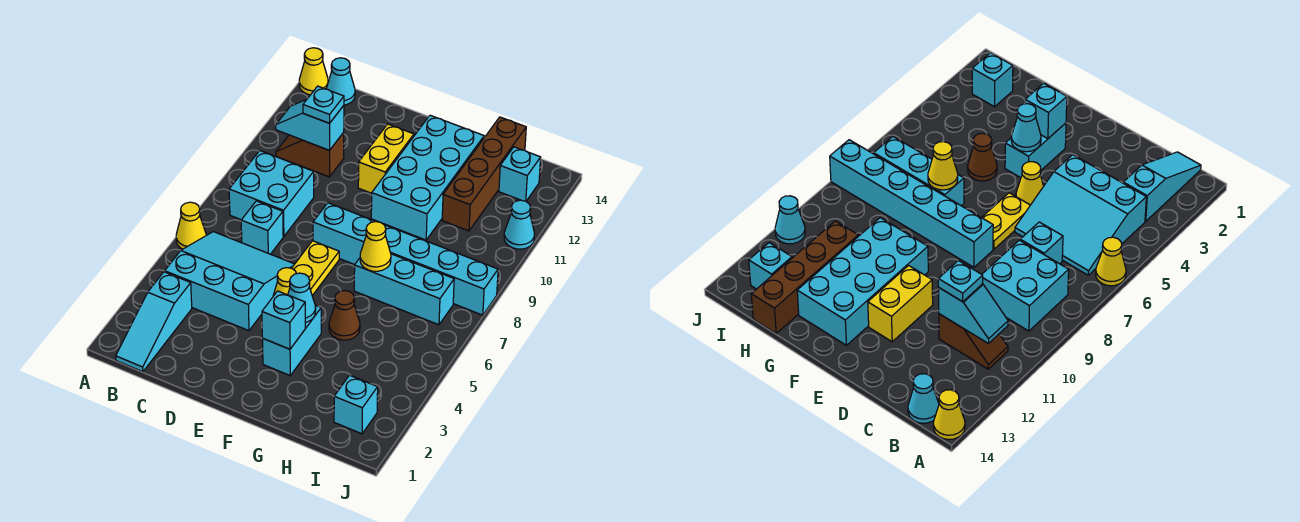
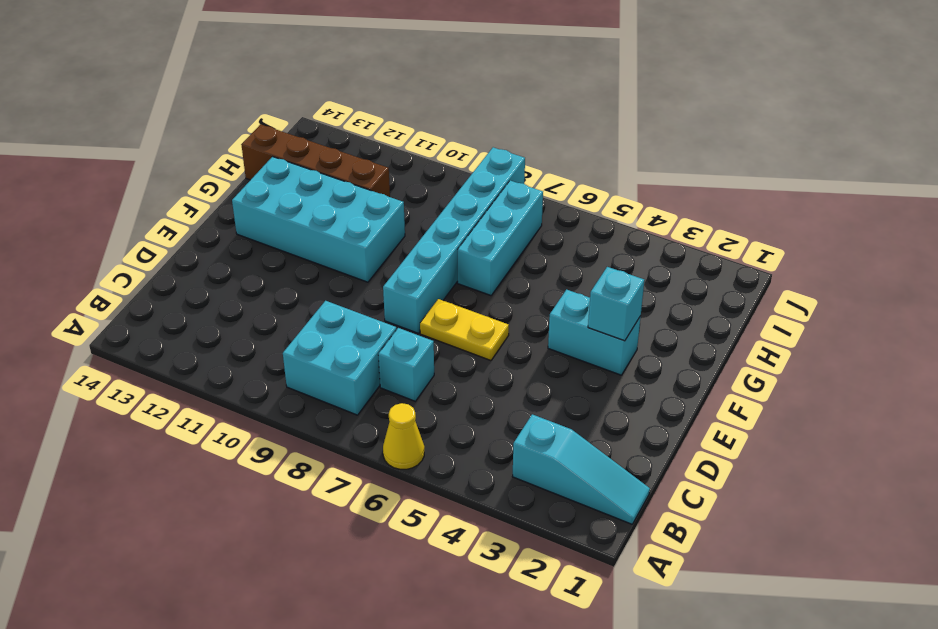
none -> yellow 1x1 cone [299,48,328,95]
none -> cyan 3x3 slope [165,232,294,331]
none -> brown 1x2 slope [276,133,344,177]

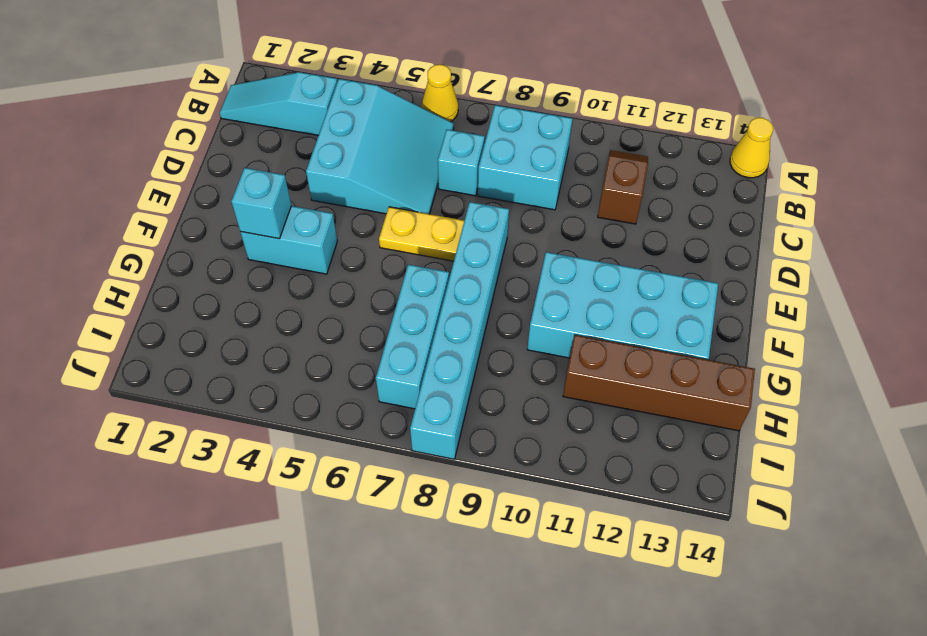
none -> cyan 1x1 cone [326,58,355,105]
none -> yellow 1x1 cone [273,268,296,296]
none -> yellow 1x2 brick [358,124,414,193]

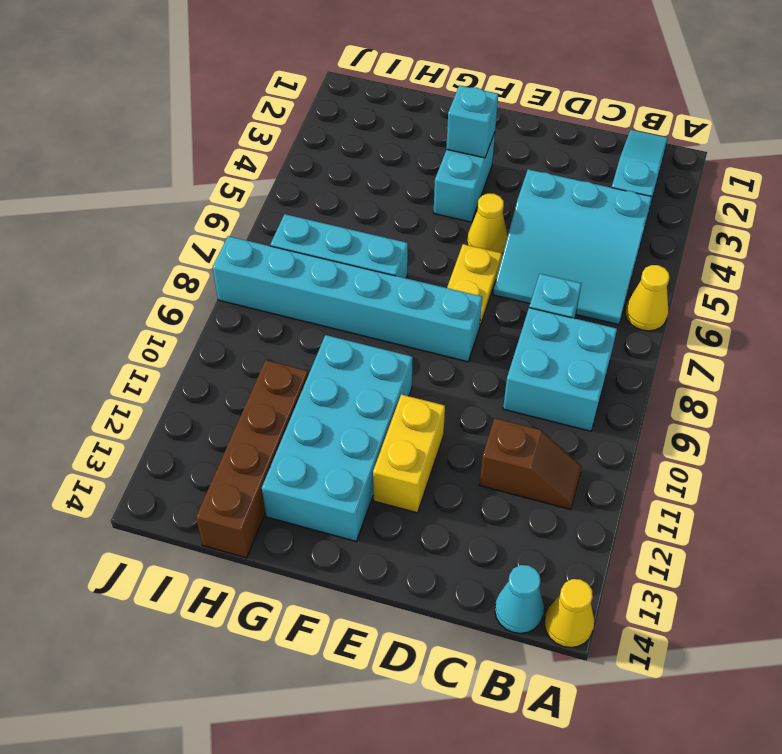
none -> brown 1x1 cone [329,291,360,340]
none -> cyan 1x1 brick [334,375,378,434]
none -> cyan 1x1 brick [499,147,541,201]

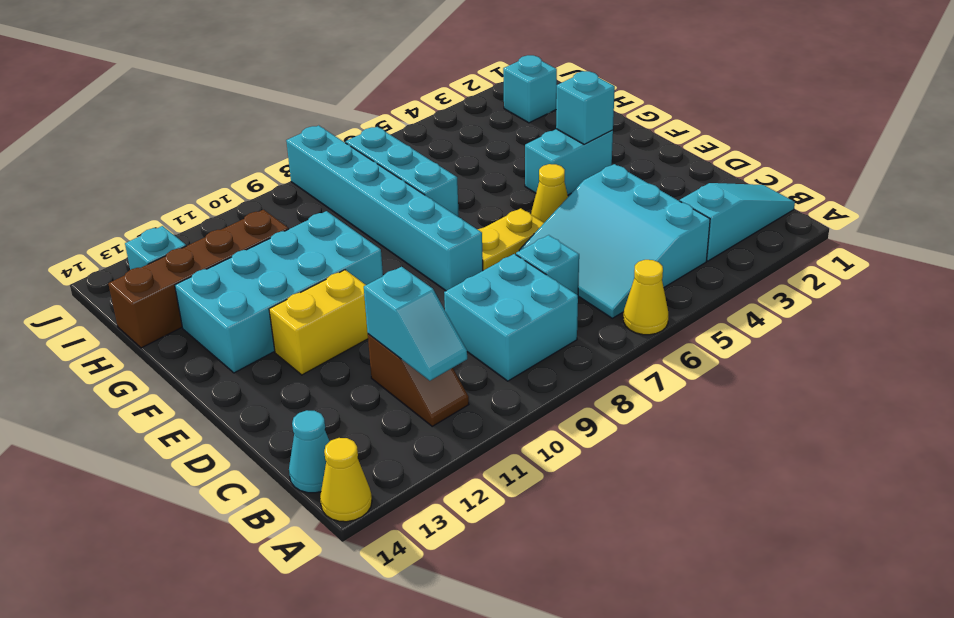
none -> brown 1x1 cone [329,291,360,340]
none -> cyan 1x1 cone [504,200,534,249]
none -> cyan 1x1 cone [288,273,316,323]

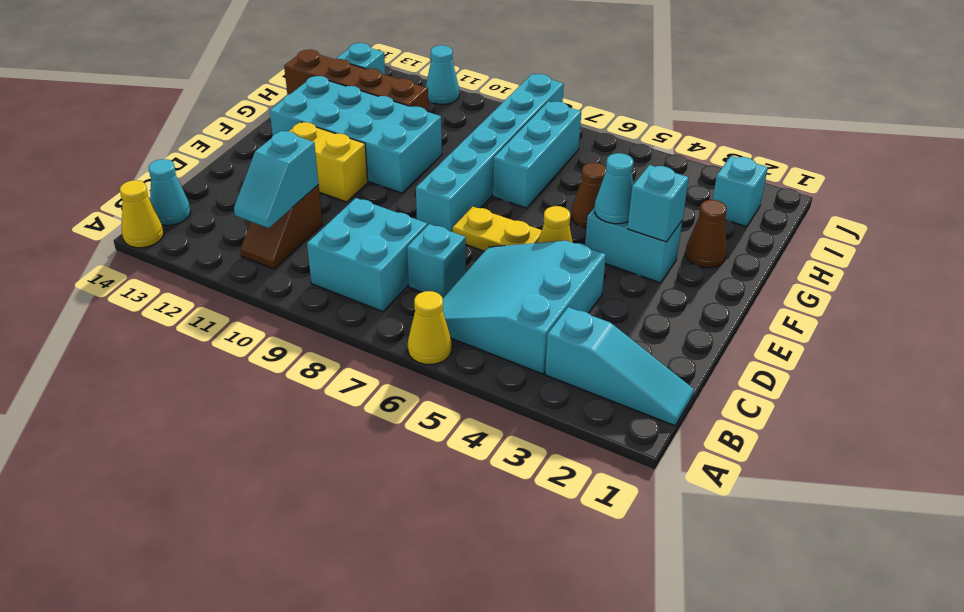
brown 1x1 cone [685,200,727,268] -> none
none -> yellow 1x1 cone [360,222,391,271]
none -> cyan 1x1 plate [303,86,344,123]

